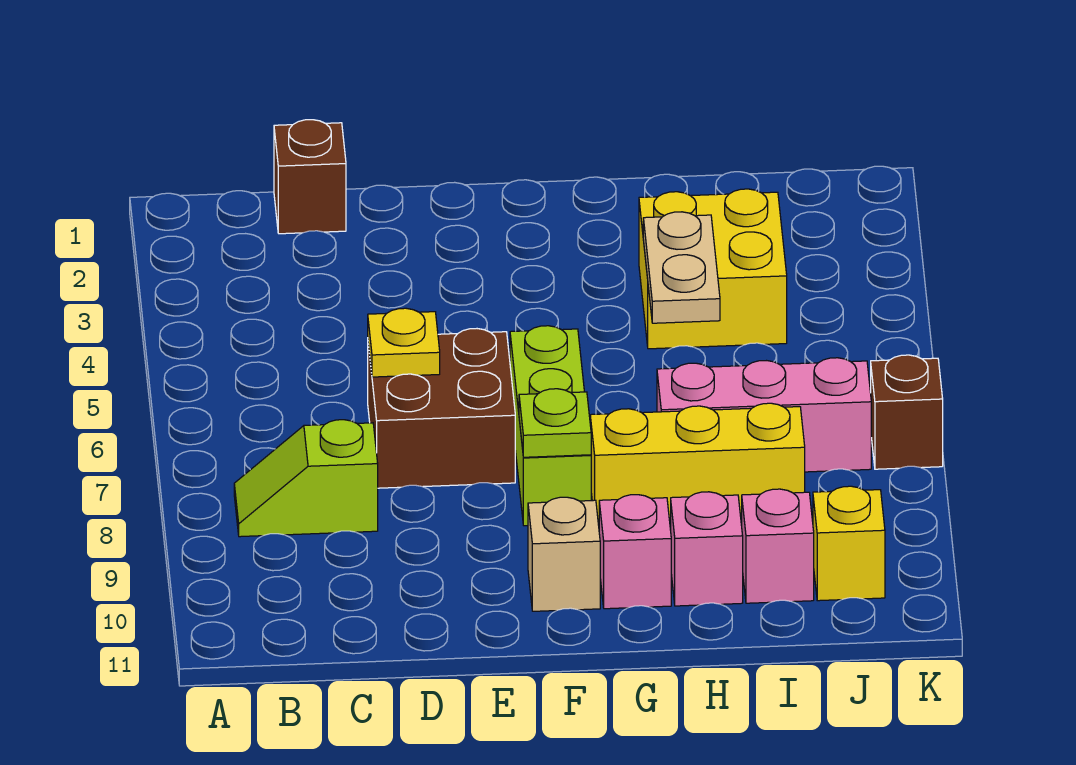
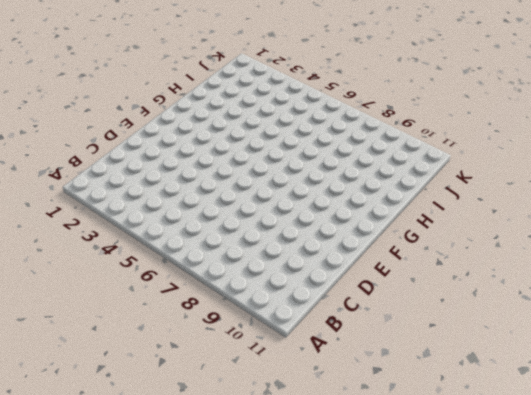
none -> lime 1x2 slope [234,420,378,537]
none -> brown 1x1 brick [274,120,346,234]
none -> brown 2x2 brick [368,329,515,488]

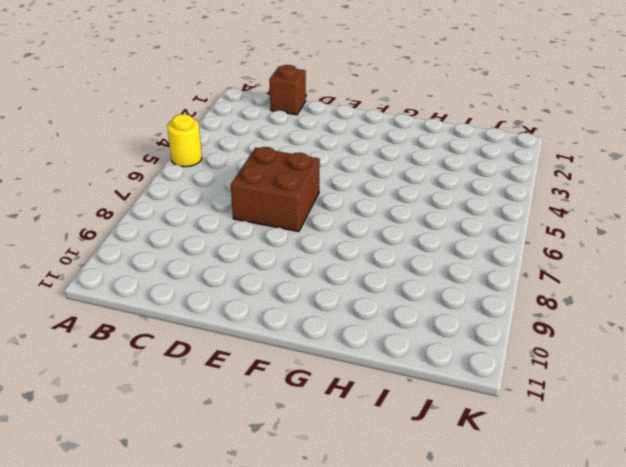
yellow 1x1 round brick [167,114,202,167] -> none
none -> lime 1x2 slope [234,420,378,537]
none -> lime 1x3 brick [510,326,591,526]
none -> tan 1x1 brick [528,497,600,611]

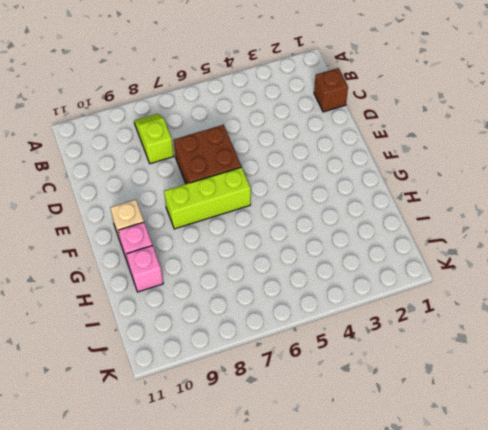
none -> yellow 1x3 brick [590,403,805,523]
none -> yellow 2x2 brick [639,189,787,349]
none -> pink 1x3 brick [657,358,871,472]

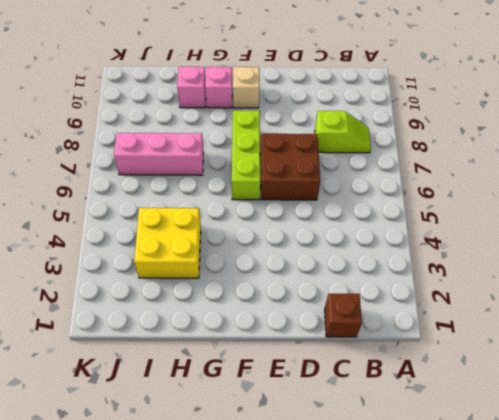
none -> yellow 1x3 brick [590,403,805,523]
none -> pink 1x1 brick [742,489,814,603]
none -> yellow 1x1 brick [813,486,885,601]

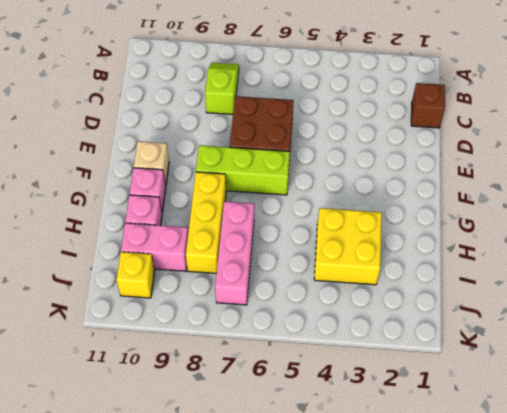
pink 1x2 brick [121,223,188,271] -> pink 1x1 brick [742,489,814,603]
none -> brown 1x1 brick [871,355,943,469]
none -> yellow 1x1 plate [368,308,440,377]
none -> lime 1x1 plate [519,389,591,457]

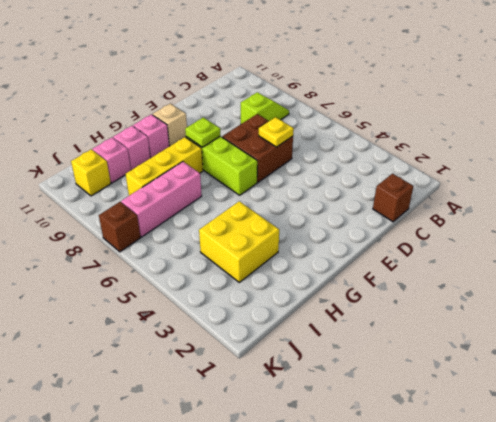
none -> tan 1x2 plate [643,212,720,323]

